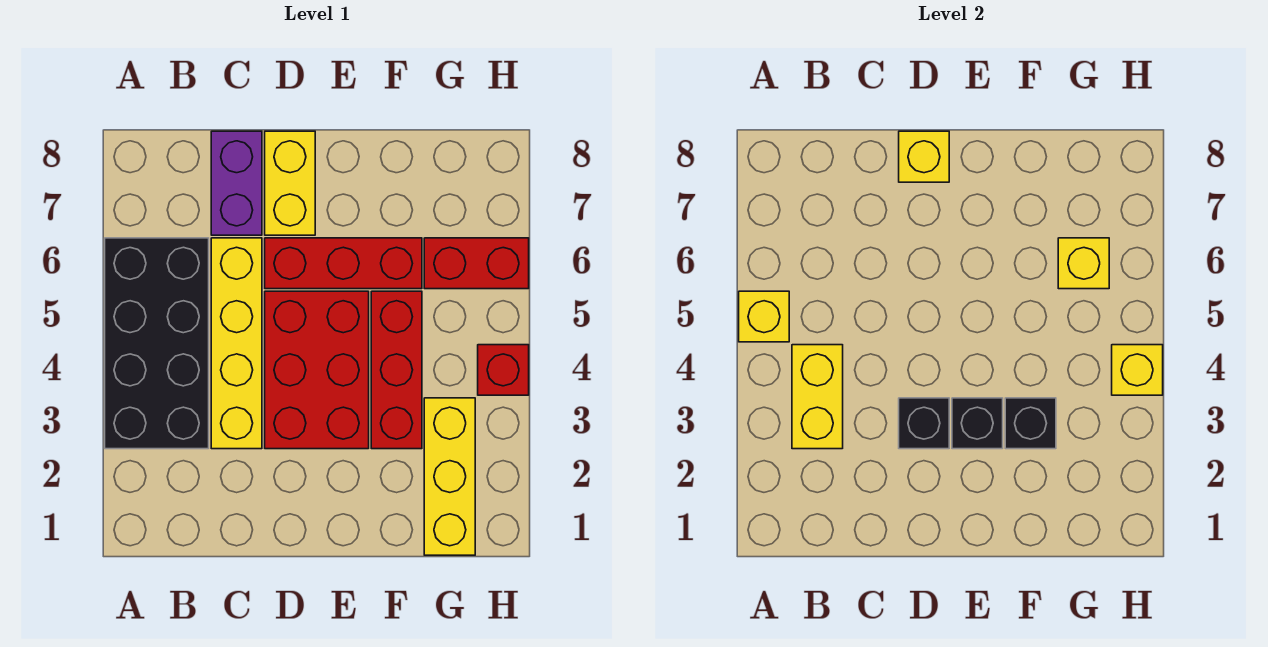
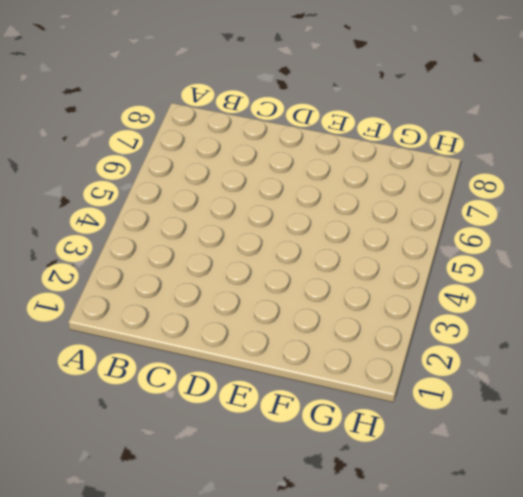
none -> black 2x4 brick [105,238,209,449]
none -> yellow 1x4 brick [211,238,262,449]
none -> purple 1x2 brick [211,131,262,235]

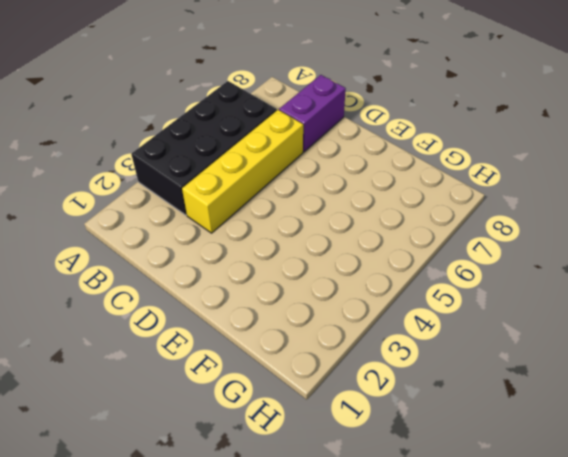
none -> red 2x3 brick [265,291,369,449]
none -> red 1x3 brick [265,238,422,289]
none -> yellow 1x2 brick [265,131,315,235]

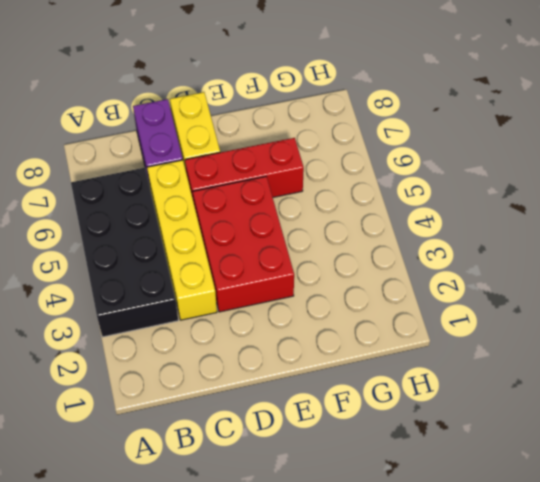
none -> red 1x3 brick [371,291,422,449]
none -> yellow 1x3 brick [424,398,475,555]
none -> red 1x2 brick [424,238,529,289]

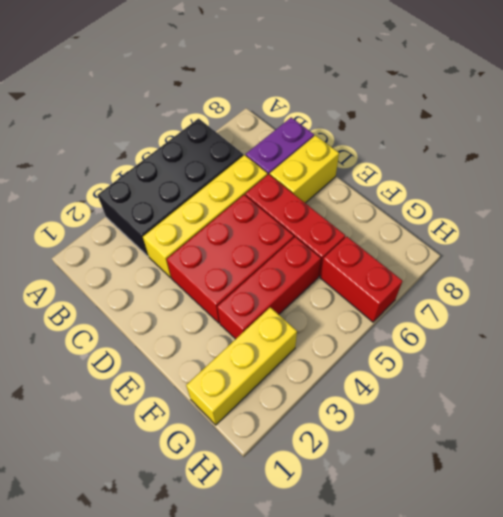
none -> red 1x1 brick [478,345,529,395]
none -> yellow 1x1 brick [739,291,789,342]
none -> yellow 1x2 brick [792,345,843,449]

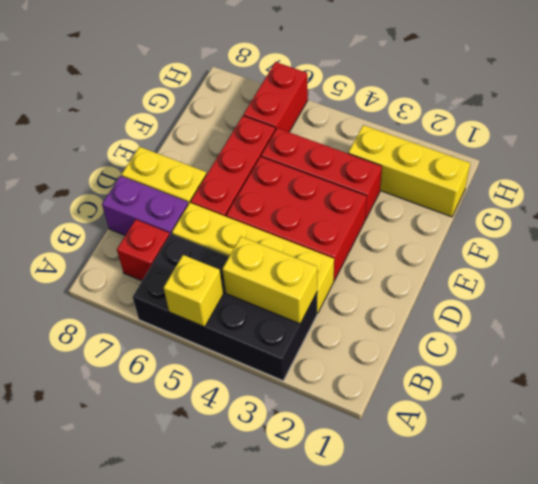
red 1x1 brick [117,220,170,281] -> red 1x1 brick moved to [478,345,529,395]
none -> black 1x1 brick [899,398,949,449]
none -> yellow 1x1 brick [899,131,949,182]
none -> black 1x1 brick [952,398,1003,449]

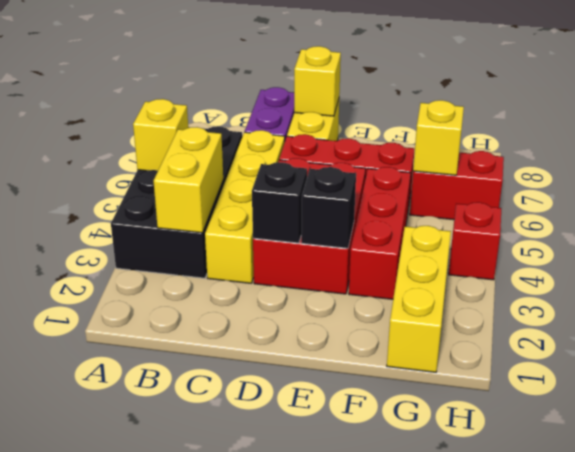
none -> black 1x1 brick [1005,398,1056,449]
none -> yellow 1x1 brick [1112,345,1163,395]

